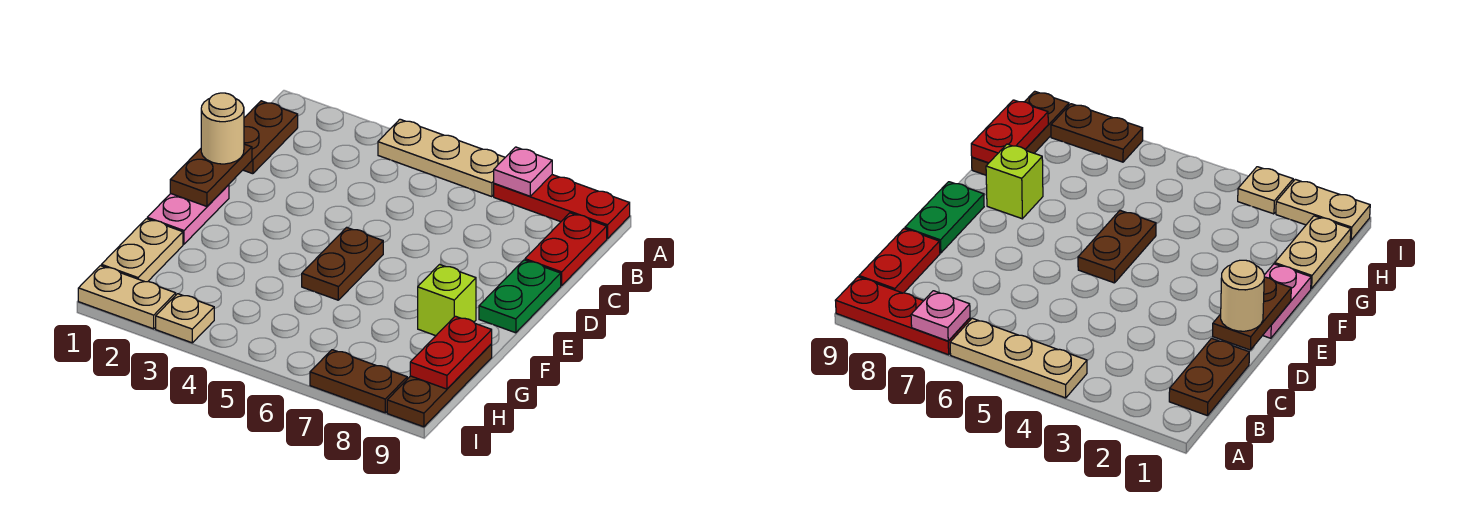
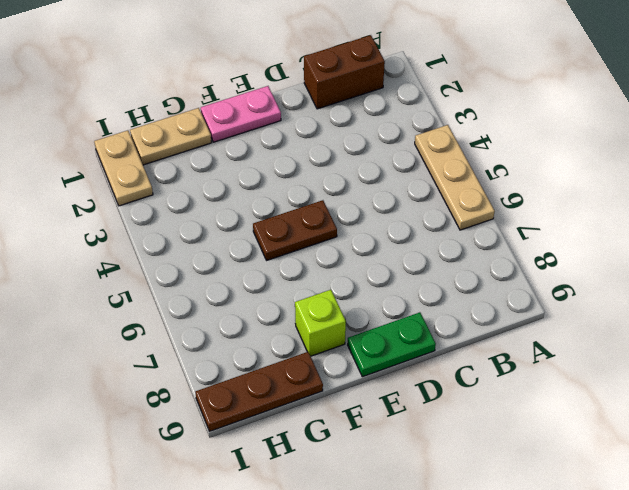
brown 1x2 brick [304,35,385,109] -> brown 1x2 plate [243,101,298,174]
none -> red 1x3 plate [494,175,630,239]
none -> red 1x2 plate [525,213,607,286]
none -> tan 1x1 plate [156,294,214,343]

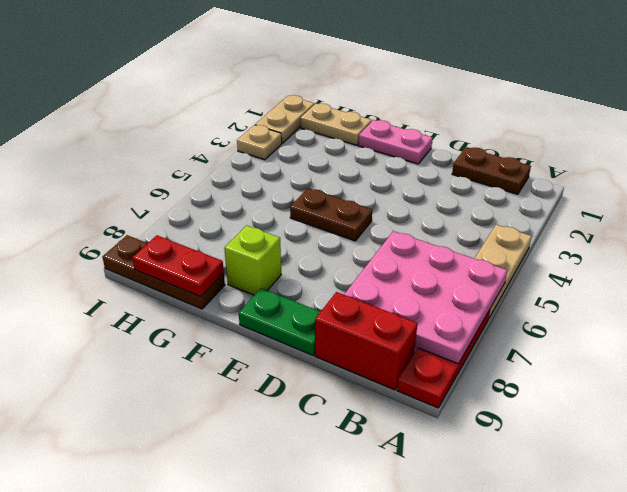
pink 3x3 plate [344,231,507,364] -> pink 1x1 plate [494,147,552,196]
red 1x2 brick [315,292,418,390] -> red 1x2 plate [525,213,607,286]
none -> brown 1x2 plate [310,350,407,413]
none -> brown 1x2 plate [170,144,252,206]
none -> tan 1x1 round brick [201,93,244,164]

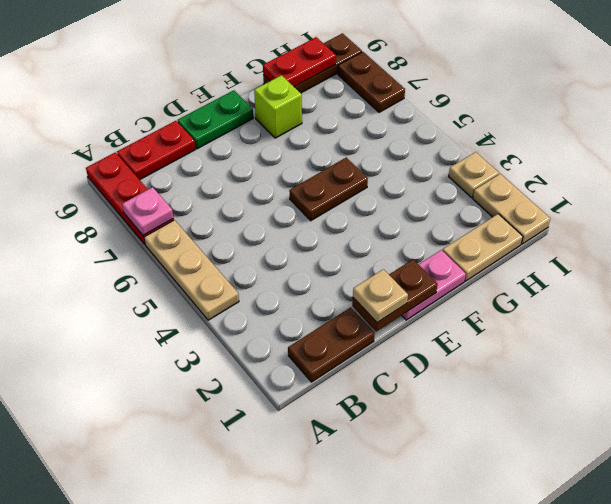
tan 1x1 plate [353,269,408,323] -> tan 1x1 round brick [201,93,244,164]

